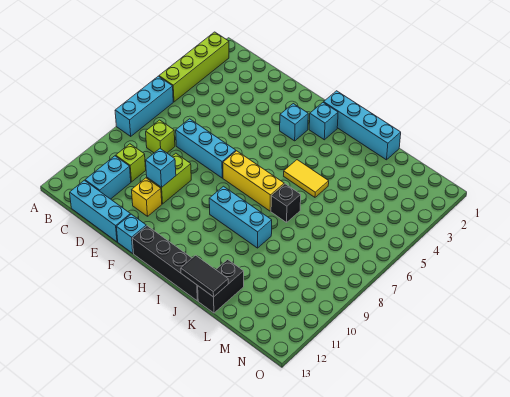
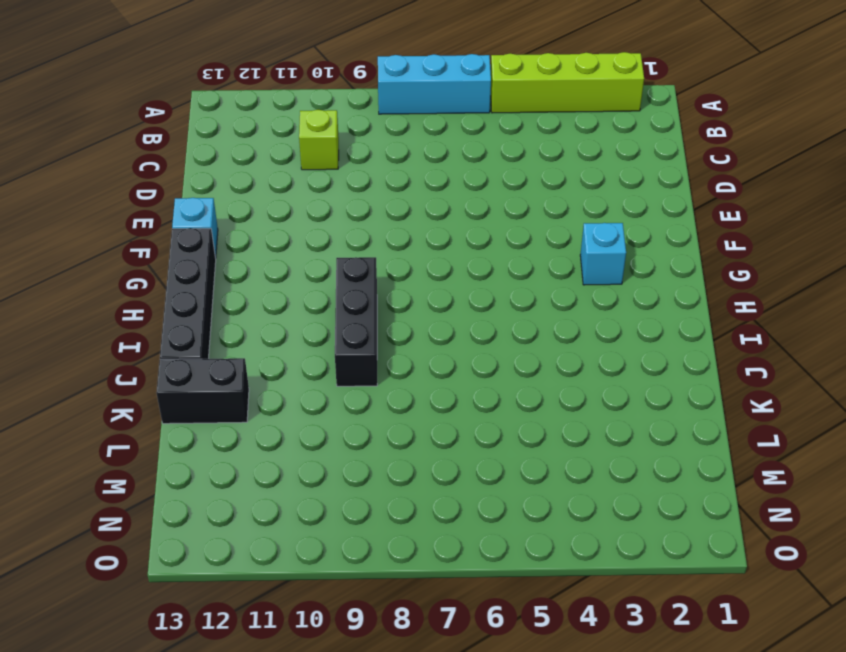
black 1x3 brick [335,257,377,386] -> cyan 1x3 brick [209,186,272,248]
none -> lime 1x1 brick [146,120,175,153]
none -> cyan 1x2 brick [85,156,131,199]
none -> cyan 1x3 brick [70,180,130,242]

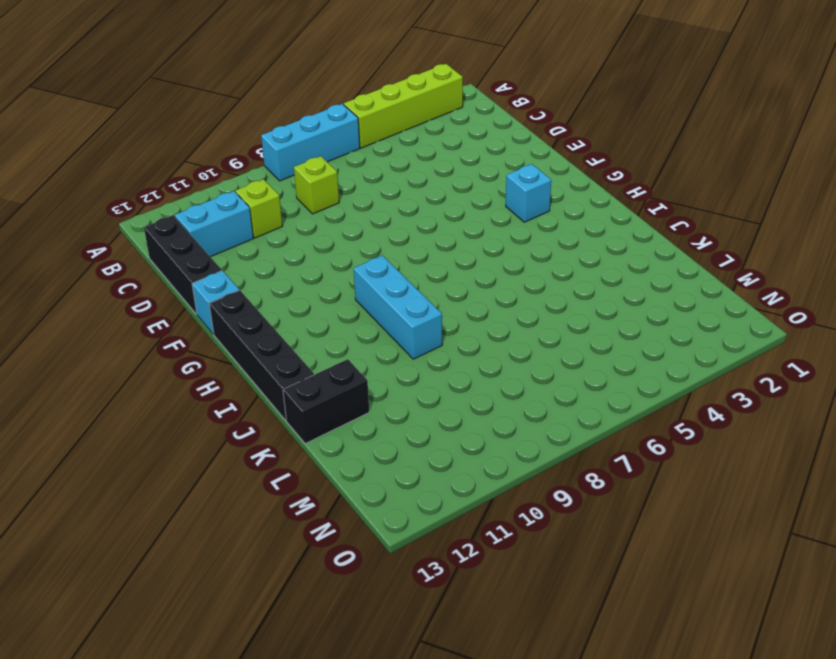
black 1x3 brick [144,215,222,314] -> cyan 1x3 brick [70,180,130,242]
none -> cyan 1x3 brick [176,119,236,178]
none -> lime 1x2 brick [147,153,191,204]
none -> yellow 1x1 brick [132,178,162,216]

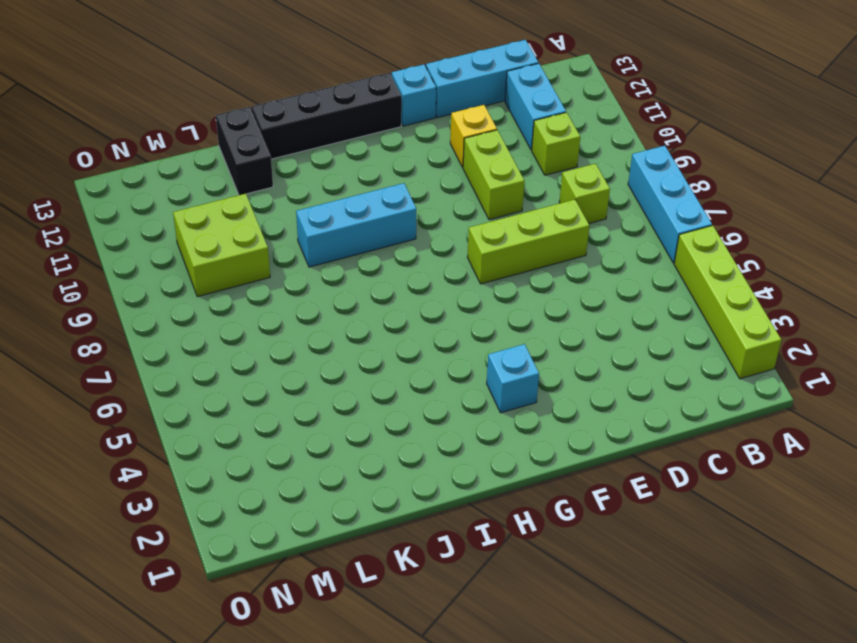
lime 1x3 brick [467,200,589,284] -> cyan 1x3 brick [176,119,236,178]
lime 2x2 brick [173,194,270,297] -> none
none -> yellow 1x3 brick [223,151,284,211]
none -> cyan 1x4 brick [324,91,401,160]
none -> cyan 1x1 brick [309,102,338,140]

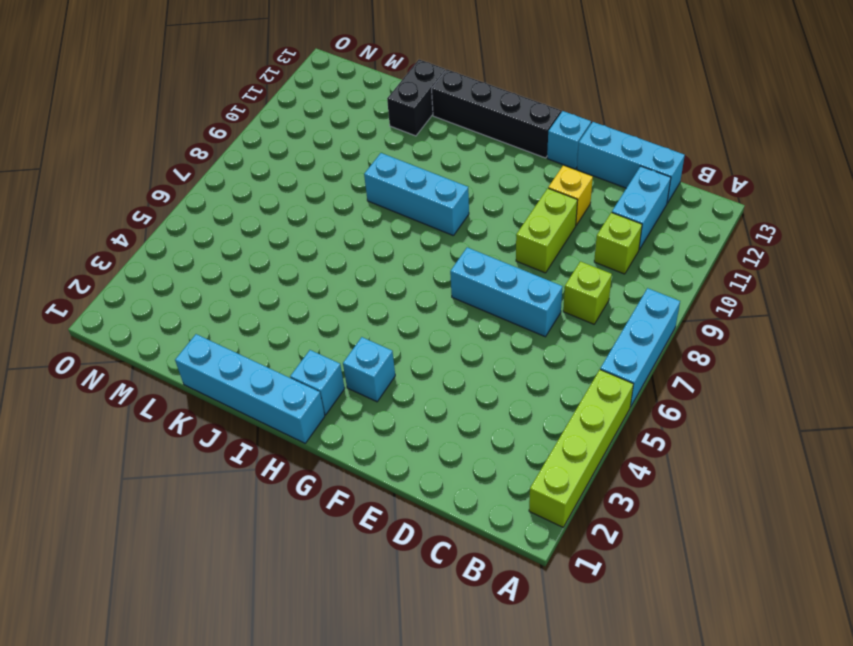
none -> yellow 1x3 brick [223,151,284,211]
none -> yellow 1x2 tile [284,160,329,197]
none -> black 1x1 brick [271,184,301,222]

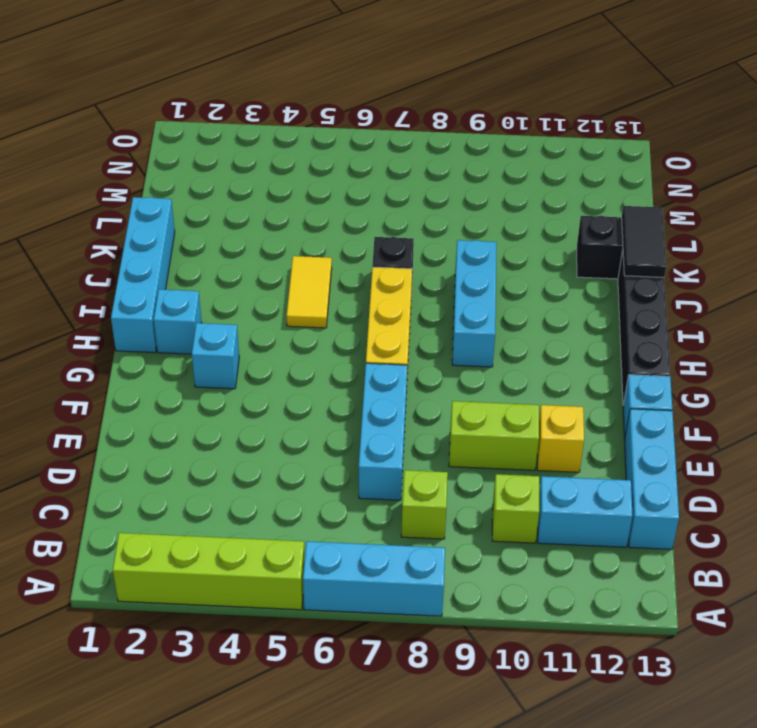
none -> cyan 1x1 brick [145,149,176,187]

